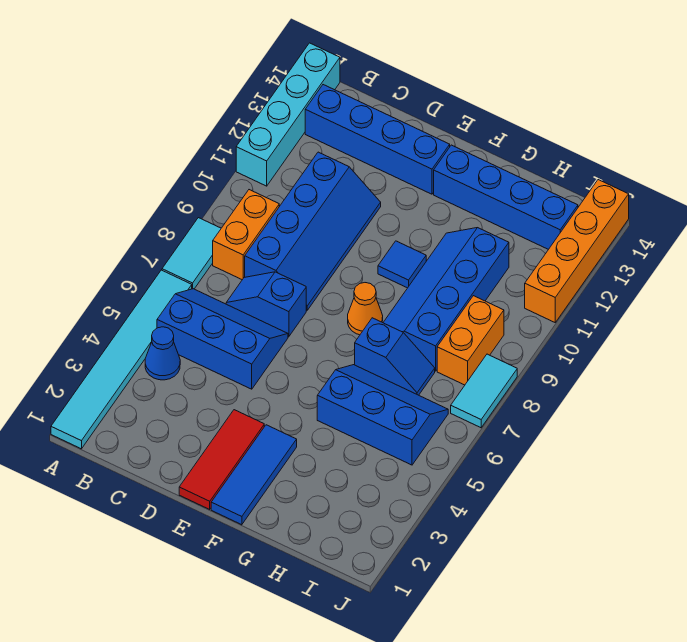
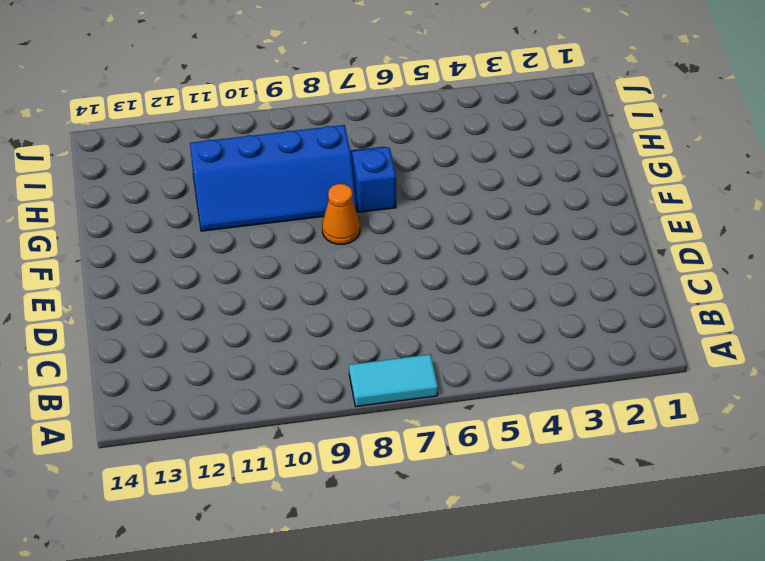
none -> cyan 1x6 tile [51,270,192,449]
none -> cyan 1x4 brick [236,43,340,186]
none -> blue 1x1 cone [145,327,180,380]

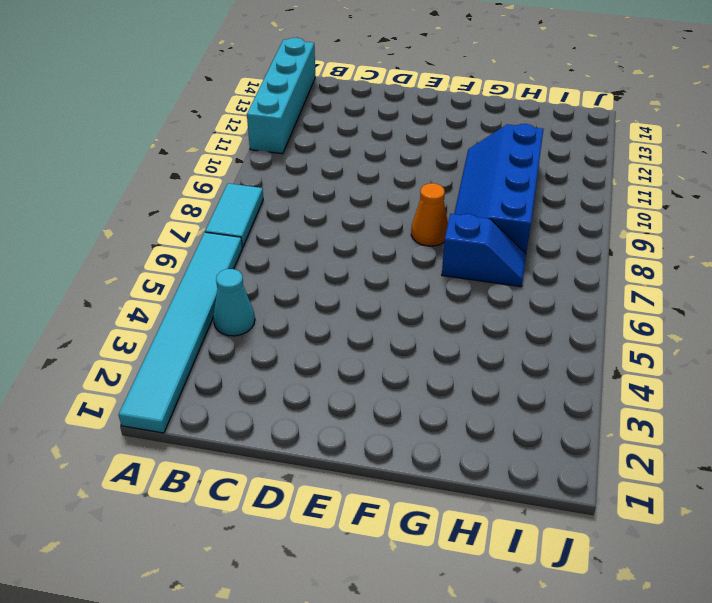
cyan 1x1 cone [213,269,255,336] -> blue 1x1 cone [145,327,180,380]
none -> blue 2x3 slope [157,289,288,389]
none -> orange 1x2 brick [213,190,279,280]
none -> blue 1x4 brick [305,85,450,194]

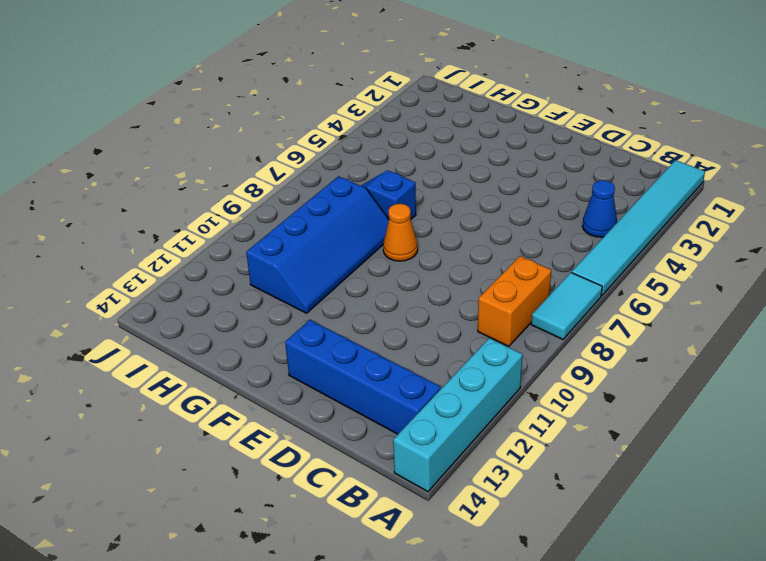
none -> blue 2x3 slope [157,289,288,389]
none -> blue 1x2 slope [226,272,306,337]
none -> blue 2x4 slope [245,152,381,310]

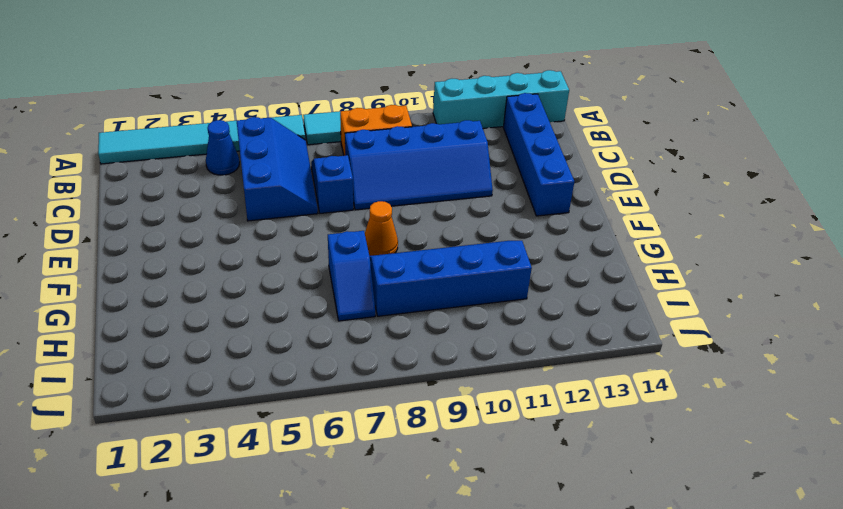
none -> red 1x3 tile [179,410,264,509]
none -> blue 1x3 tile [211,425,297,525]
none -> blue 1x1 tile [378,241,426,288]

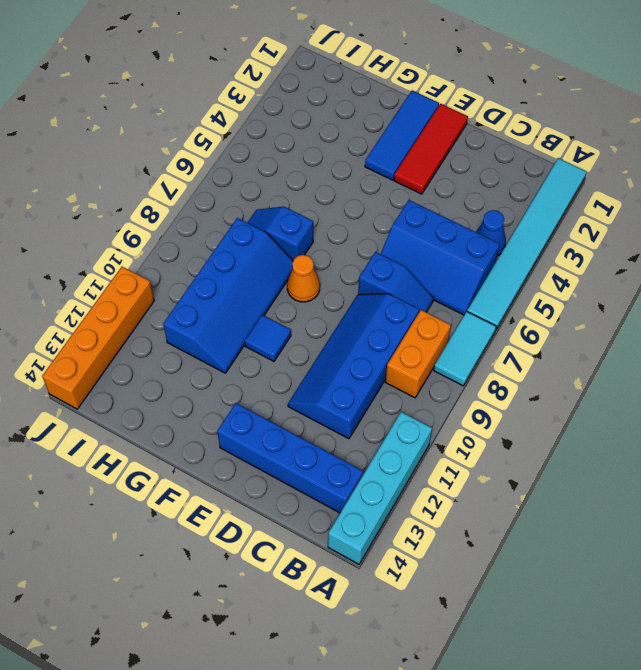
none -> blue 1x4 brick [434,145,578,249]
none -> blue 2x3 slope [317,365,448,465]
none -> orange 1x2 brick [437,296,504,385]

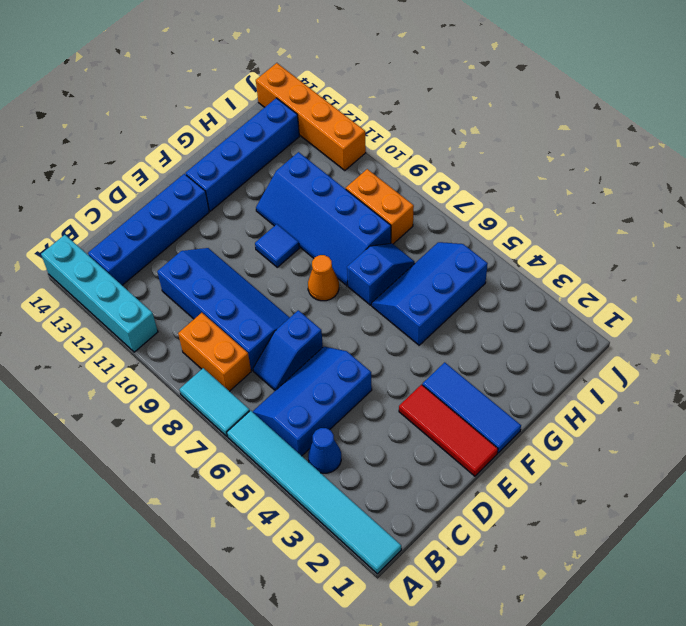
none -> cyan 1x2 tile [451,354,517,428]

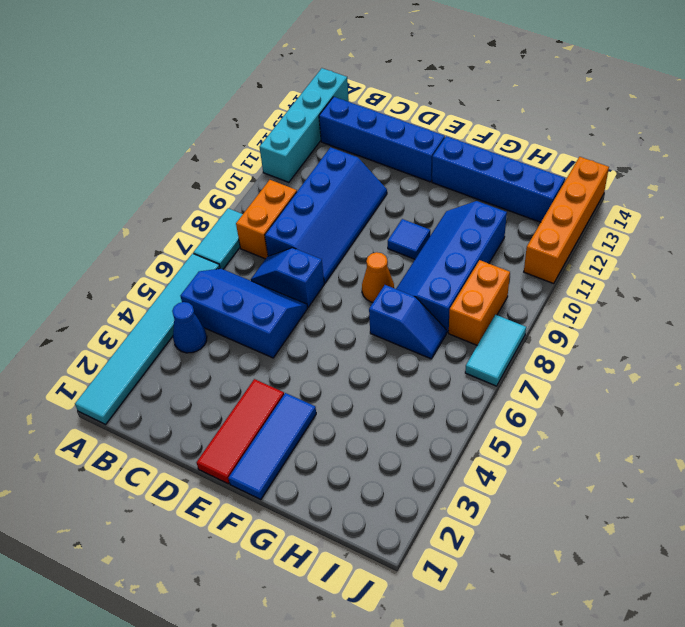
none -> blue 2x3 slope [317,365,448,465]

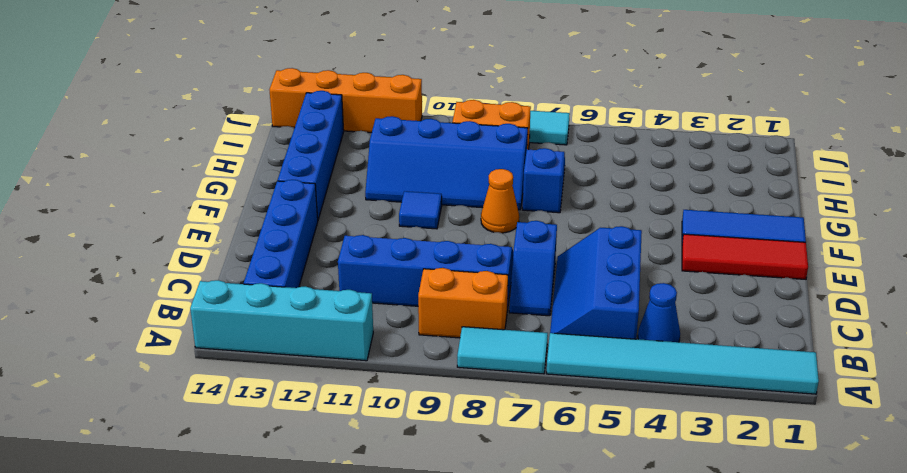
none -> blue 2x3 slope [317,365,448,465]

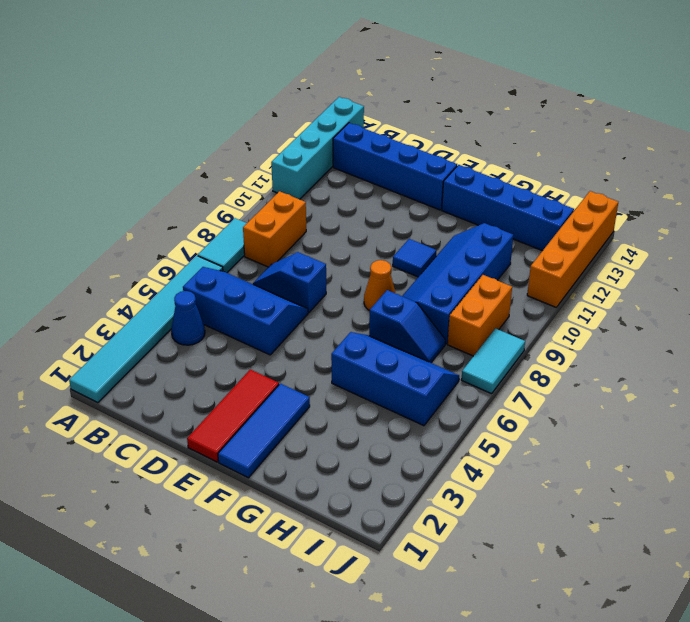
none -> blue 2x4 slope [245,152,381,310]

